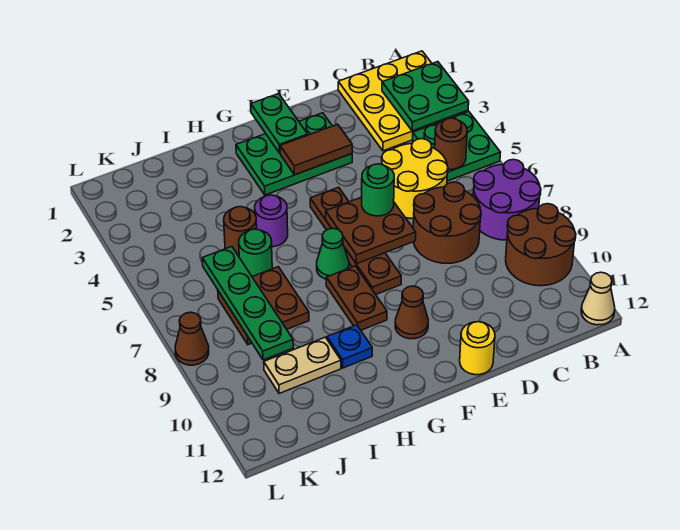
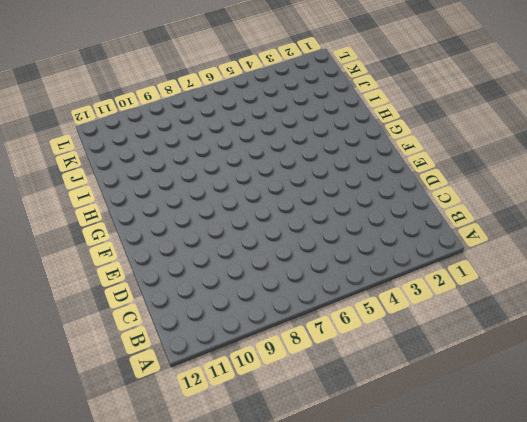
none -> yellow 3x3 plate [338,51,468,151]
none -> green 2x2 plate [413,112,500,181]
none -> purple 2x2 round brick [473,160,541,240]

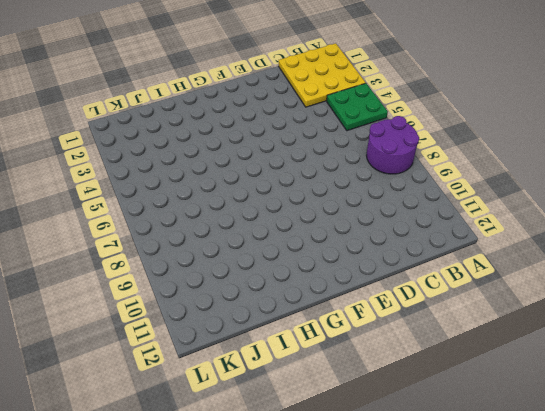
none -> brown 2x2 round brick [506,204,576,286]
none -> tan 1x1 cone [581,272,615,325]
none -> yellow 2x2 round brick [382,139,448,219]

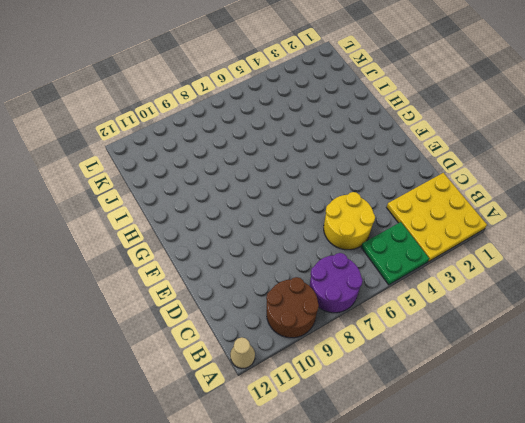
none -> brown 2x2 round brick [413,182,481,263]
none -> green 2x3 plate [236,113,352,195]
none -> yellow 1x1 round brick [460,322,495,375]

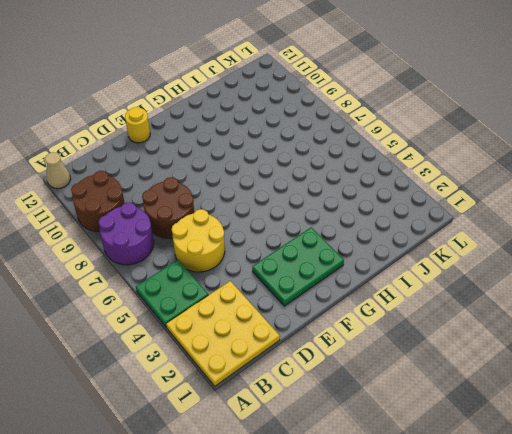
none -> brown 1x4 plate [310,187,401,295]
none -> brown 1x1 cone [395,286,428,339]
none -> green 1x1 cone [317,228,349,279]

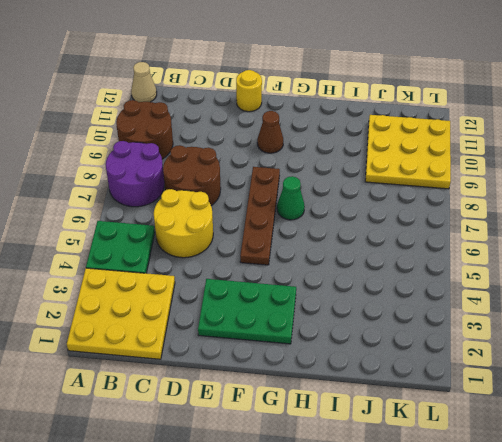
yellow 3x3 plate [365,115,451,189] -> tan 1x2 plate [264,337,341,394]
none -> brown 1x2 plate [326,266,387,330]
none -> purple 1x1 round brick [255,195,288,247]
none -> blue 1x1 plate [327,325,372,368]

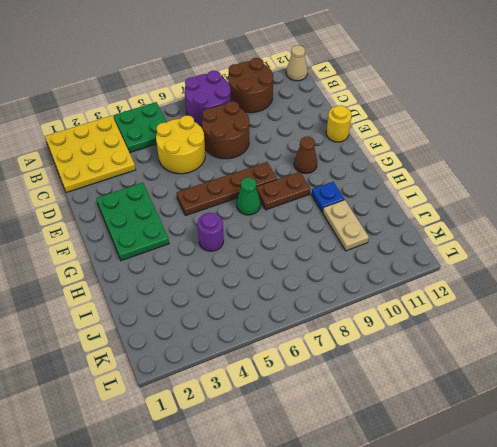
none -> brown 1x1 round brick [224,207,257,256]
none -> green 1x1 round brick [239,229,272,277]
none -> brown 2x2 plate [218,267,309,345]

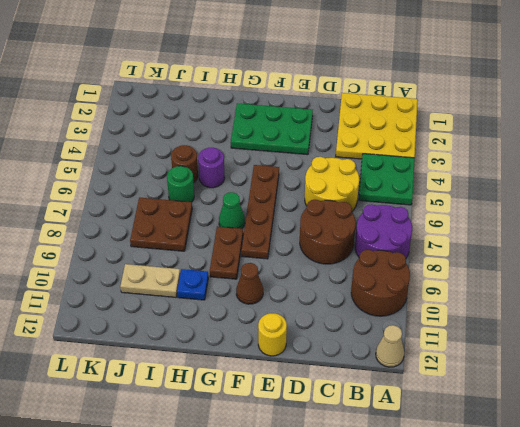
none -> brown 1x1 cone [175,312,209,365]
none -> green 2x2 plate [382,62,469,131]
none -> brown 1x1 round brick [435,118,467,169]

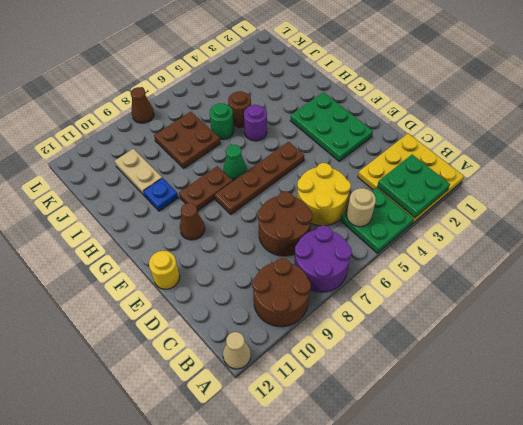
tan 1x1 round brick [347,188,376,227] -> brown 1x1 round brick [435,118,467,169]
none -> brown 1x2 tile [280,124,352,175]
none -> brown 2x2 plate [326,197,416,264]
none -> green 1x2 plate [251,94,308,153]

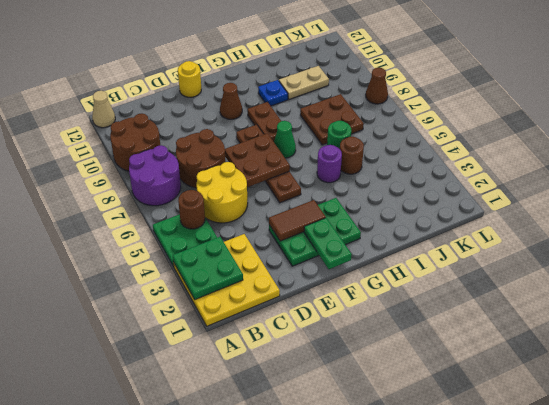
none -> green 1x4 plate [202,247,293,360]
none -> green 1x1 round brick [362,164,394,216]

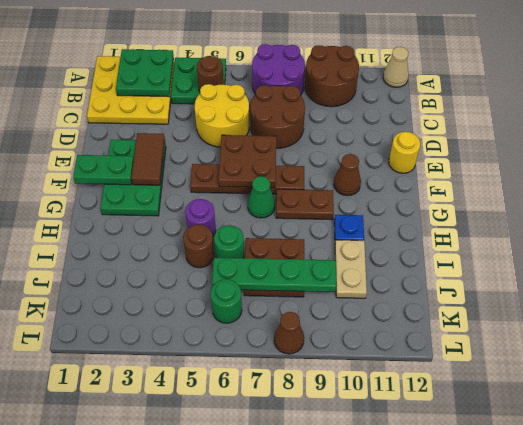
green 1x1 round brick [211,279,242,323] -> green 1x1 round brick moved to [362,164,394,216]

